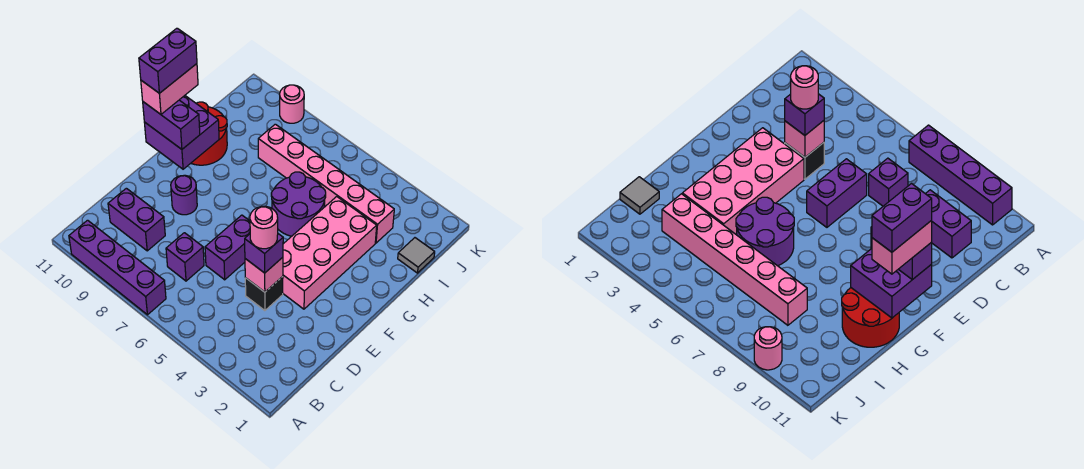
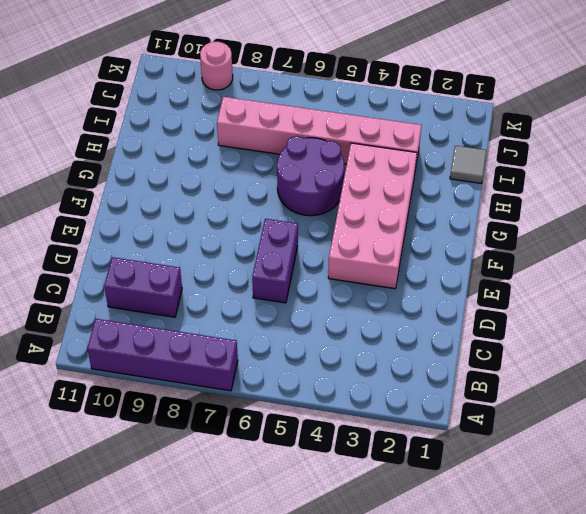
none -> purple 1x1 brick [166,233,204,281]
none -> black 1x1 brick [245,276,283,311]
none -> purple 1x1 round brick [171,175,197,215]

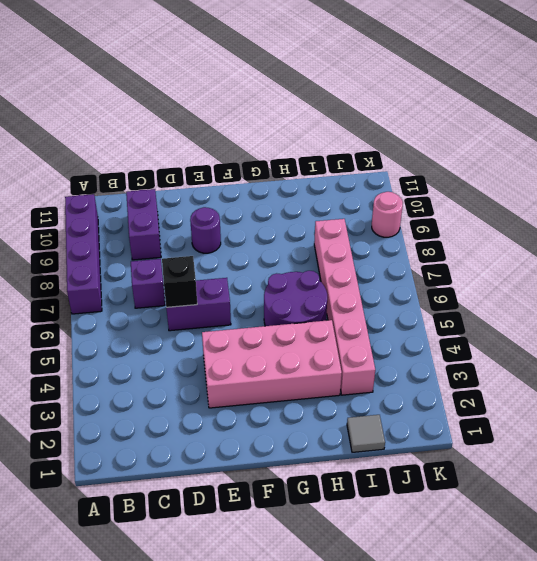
black 1x1 brick [162,256,197,307] -> black 1x1 brick moved to [245,276,283,311]
none -> red 2x2 round brick [191,102,227,165]
none -> pink 1x1 brick [245,257,283,292]
none -> purple 2x2 brick [144,96,219,169]

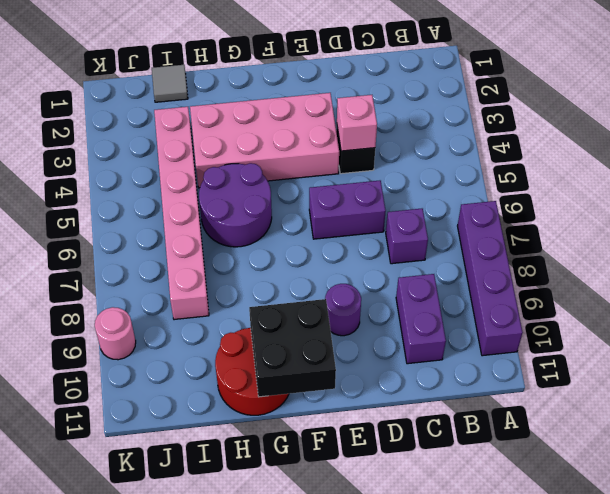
black 2x2 brick [249,299,336,397] -> purple 2x2 brick [144,96,219,169]
none -> purple 1x1 brick [245,234,283,273]
none -> purple 1x2 brick [143,100,200,149]
none -> pink 1x1 round brick [250,206,278,249]

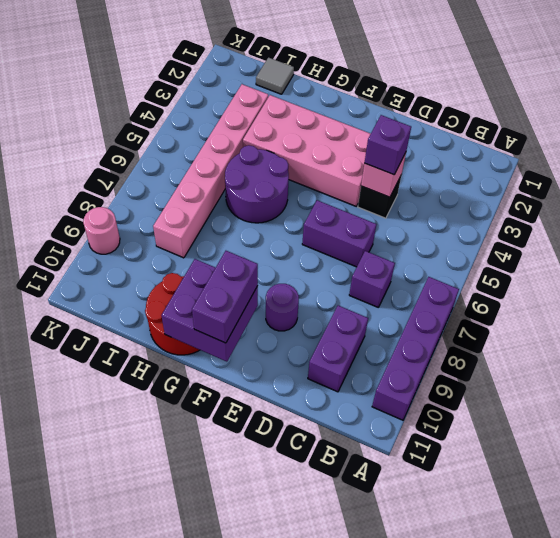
none -> pink 1x1 round brick [250,206,278,249]
none -> pink 1x2 brick [141,64,198,114]
none -> purple 1x2 brick [139,28,197,93]

